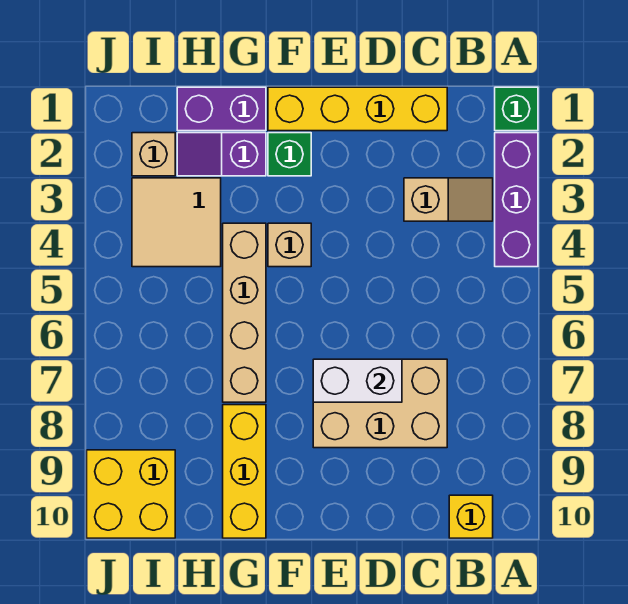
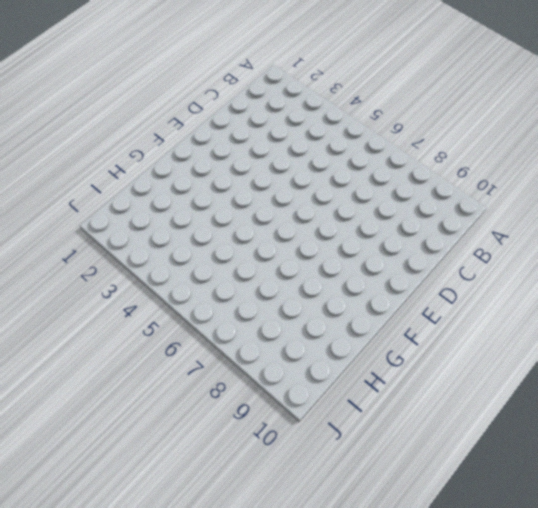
none -> green 1x1 brick [495,87,538,131]
none -> purple 1x3 brick [495,133,538,267]
none -> tan 1x2 slope [404,178,493,221]

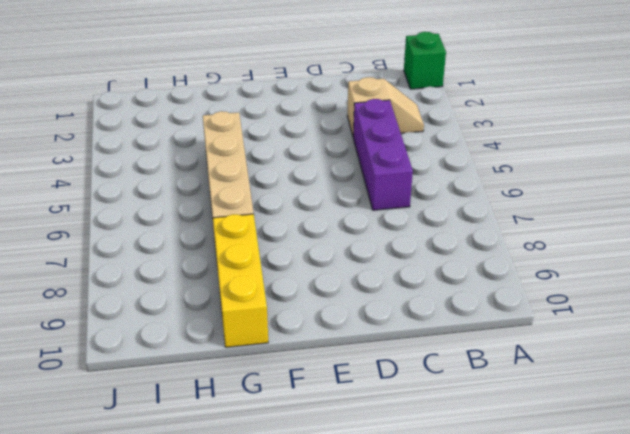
purple 1x3 brick [353,99,413,210] -> purple 1x3 brick moved to [495,133,538,267]
none -> yellow 1x1 brick [449,495,493,538]
none -> yellow 1x4 brick [268,87,447,131]
none -> tan 2x3 brick [313,359,447,448]

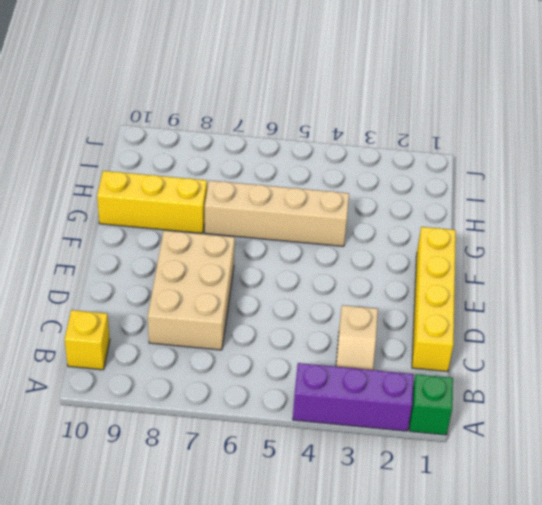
none -> green 1x1 brick [268,133,311,176]
none -> tan 1x1 brick [268,223,311,267]
none -> purple 1x2 brick [177,87,266,131]

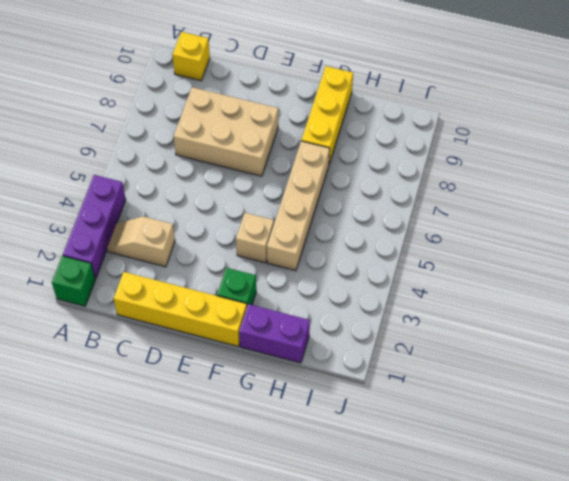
none -> purple 1x2 slope [177,133,266,176]
none -> tan 2x2 tile [132,178,221,267]
none -> tan 1x1 brick [132,133,175,176]

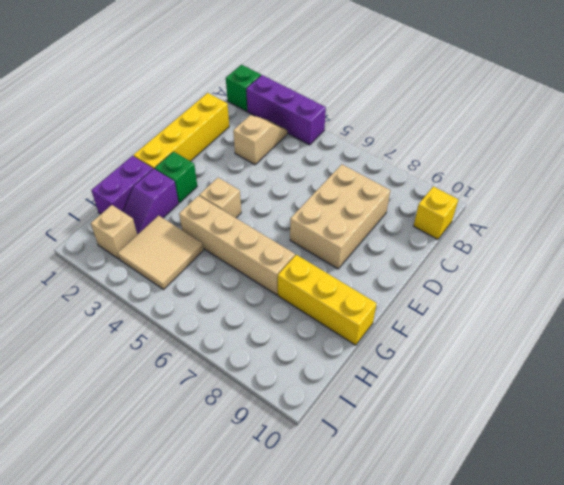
none -> yellow 2x2 brick [87,450,175,538]
none -> white 1x2 brick [313,359,402,402]

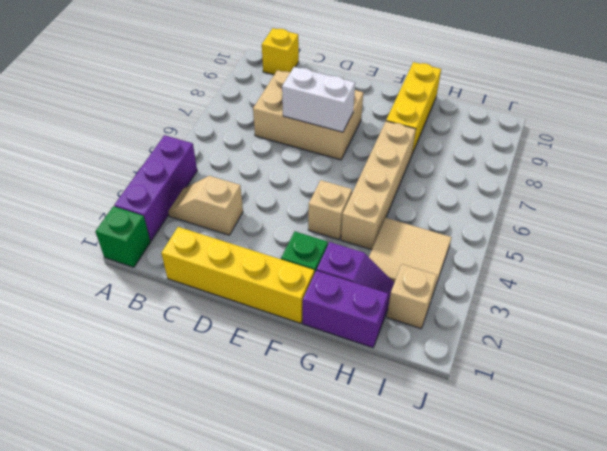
none -> yellow 2x2 brick [87,450,175,538]

